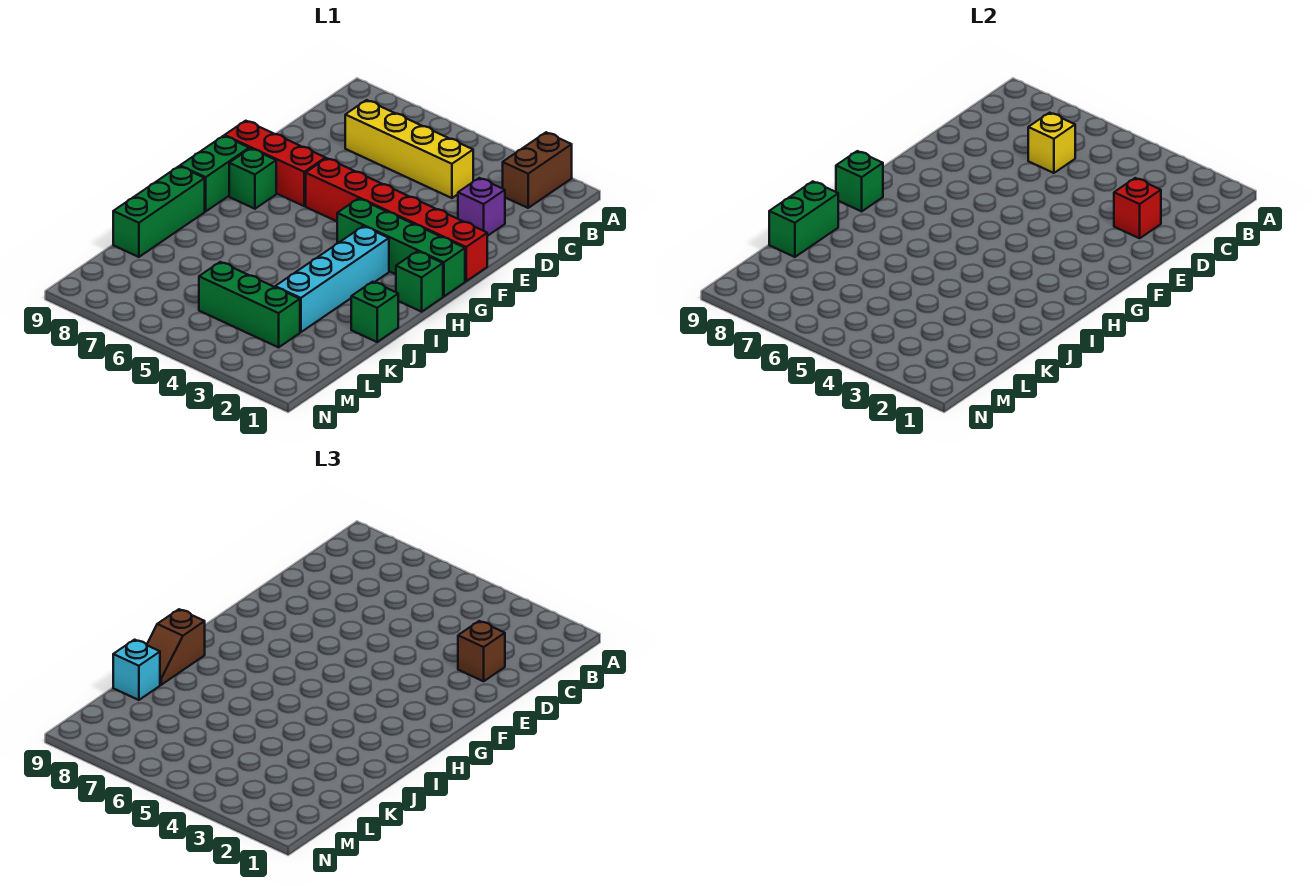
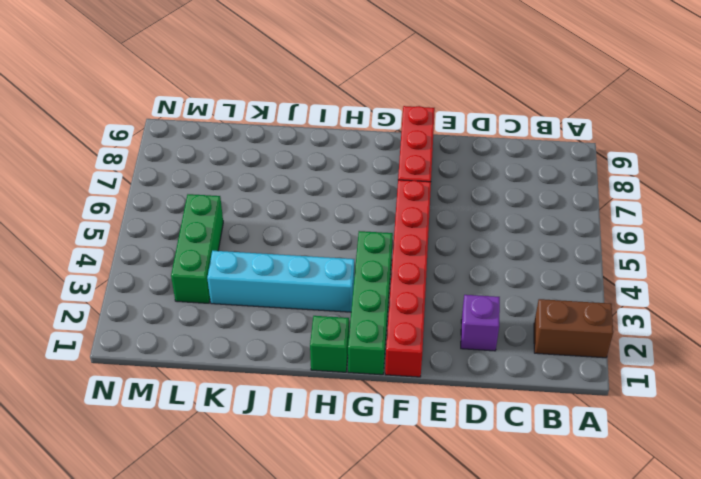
none -> yellow 1x4 brick [345,100,473,198]
none -> green 1x1 brick [229,148,276,209]
none -> green 1x2 brick [180,136,249,211]

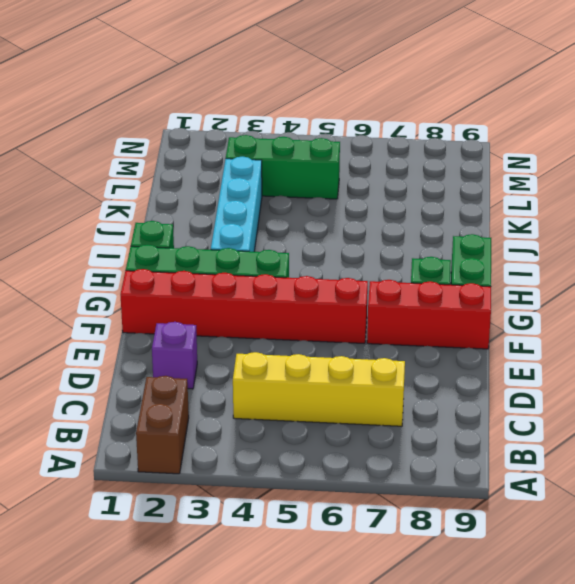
none -> green 1x3 brick [113,166,205,257]
none -> green 1x1 brick [351,282,398,342]
none -> yellow 1x1 brick [1028,113,1075,173]

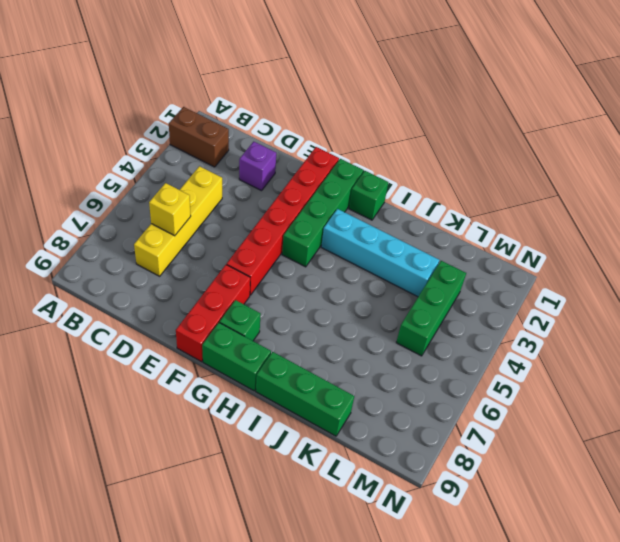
none -> green 1x1 brick [351,282,398,342]
none -> red 1x1 brick [1114,178,1161,238]
none -> green 1x1 brick [836,151,883,211]

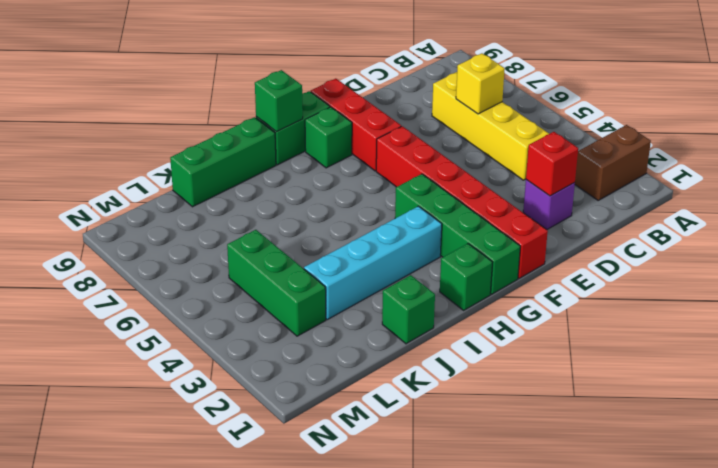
none -> green 1x2 brick [769,181,838,257]
none -> brown 1x1 brick [458,621,505,681]
none -> brown 1x2 slope [147,609,205,685]

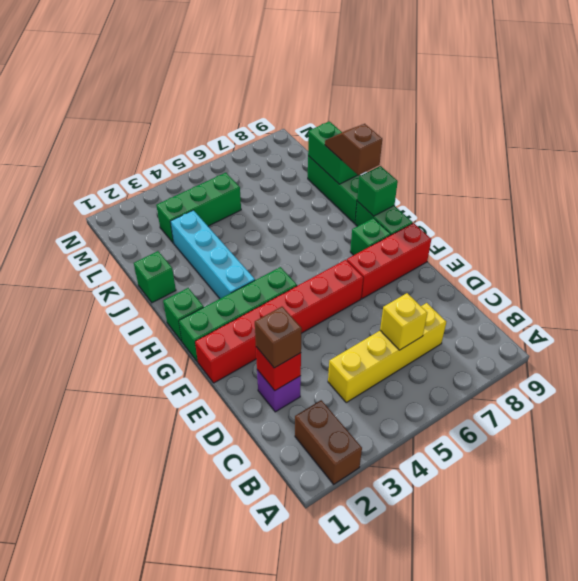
none -> cyan 1x1 brick [113,640,160,700]

